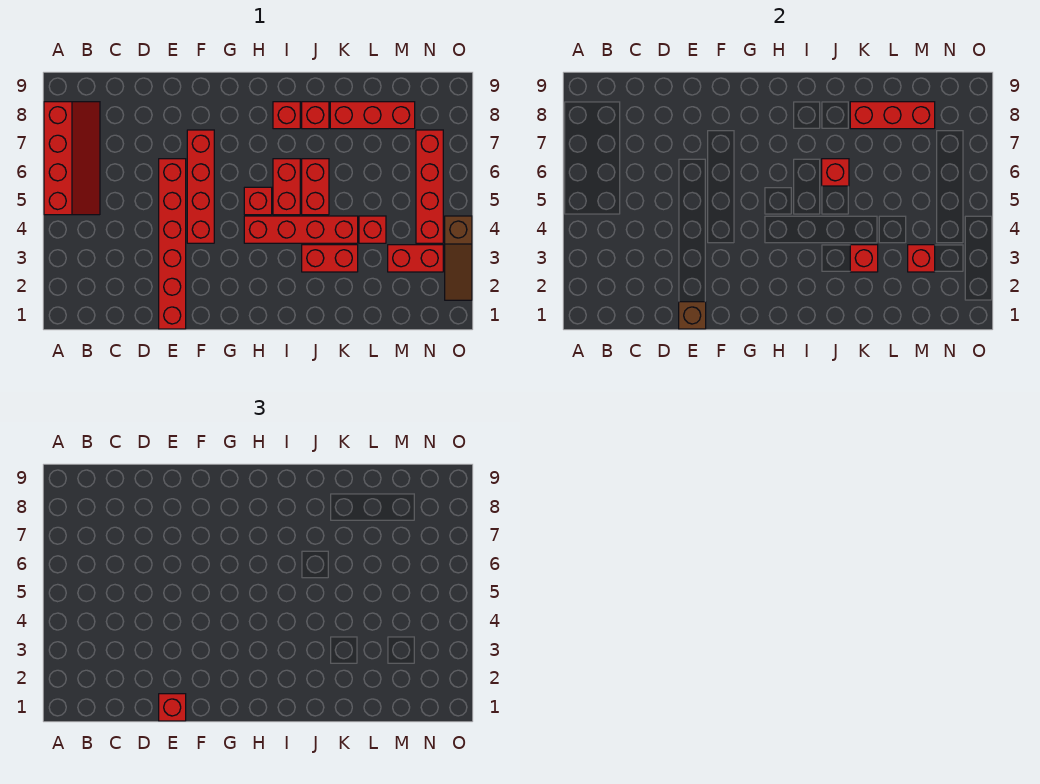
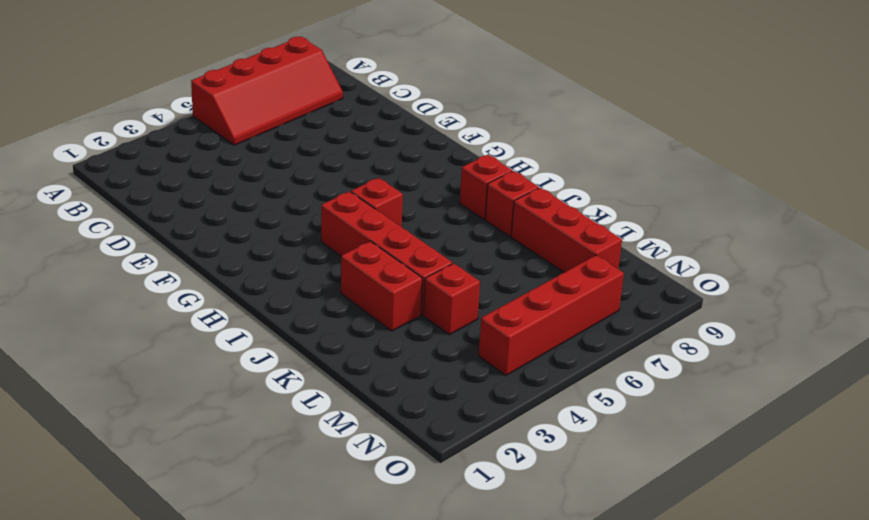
none -> red 1x6 brick [159,159,186,329]
none -> red 1x4 brick [187,130,214,243]
none -> red 1x2 brick [273,159,300,215]

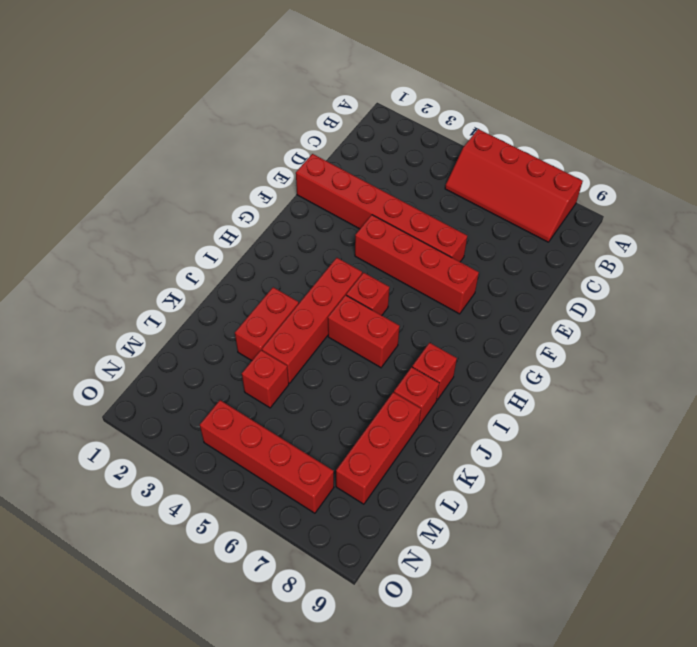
none -> red 1x2 brick [302,159,329,215]
none -> red 1x2 brick [388,245,443,272]
none -> brown 1x3 slope [445,216,472,300]

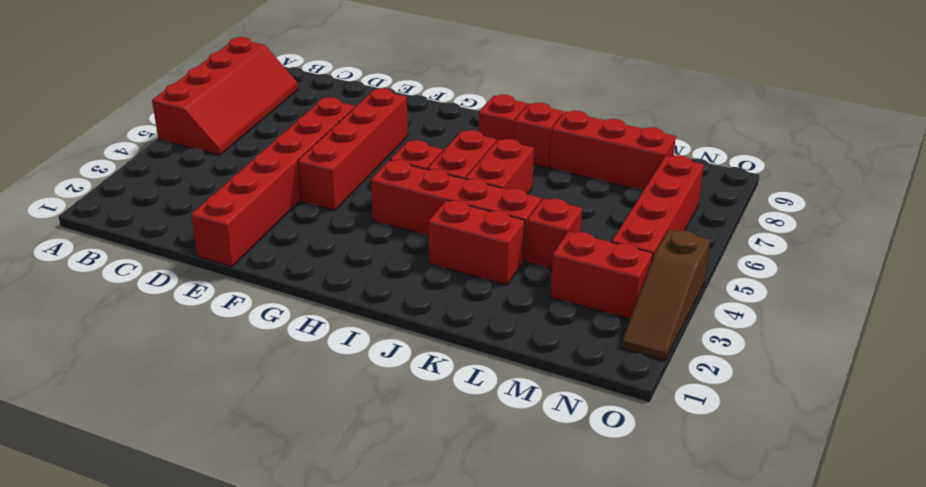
none -> brown 1x1 brick [679,302,706,329]
none -> red 1x1 brick [822,159,849,186]
none -> red 1x1 brick [850,245,878,272]

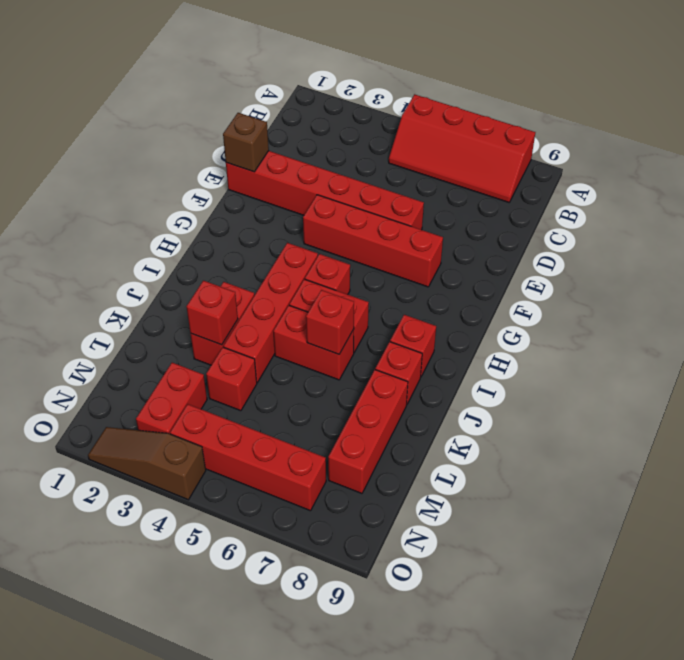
none -> red 1x3 brick [850,102,935,129]
none -> red 1x1 brick [908,245,935,272]
none -> red 1x1 brick [159,694,186,721]

